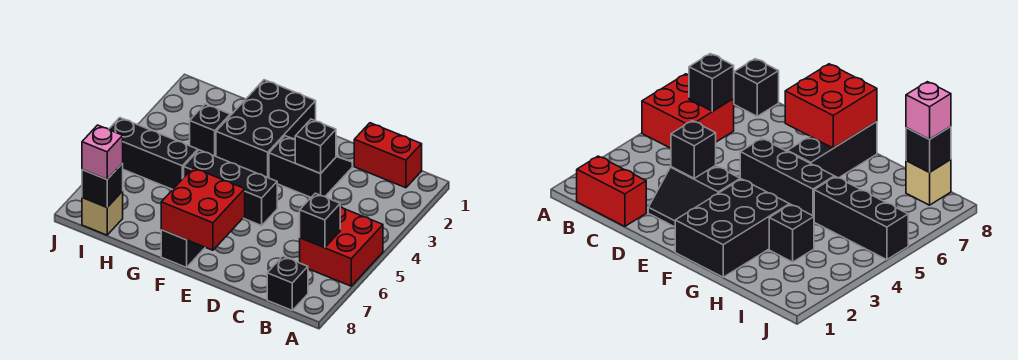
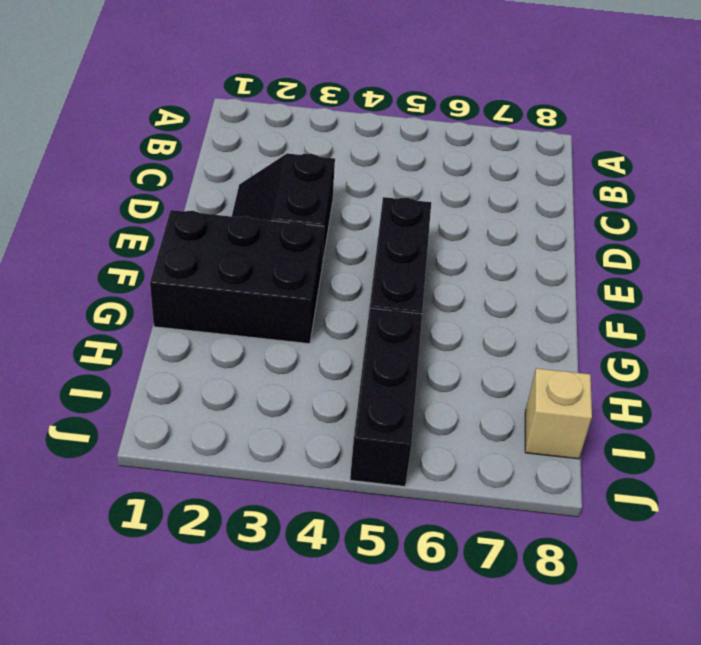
none -> red 2x2 brick [300,207,383,286]
none -> red 1x2 brick [354,123,422,188]
none -> black 1x1 brick [267,256,308,310]

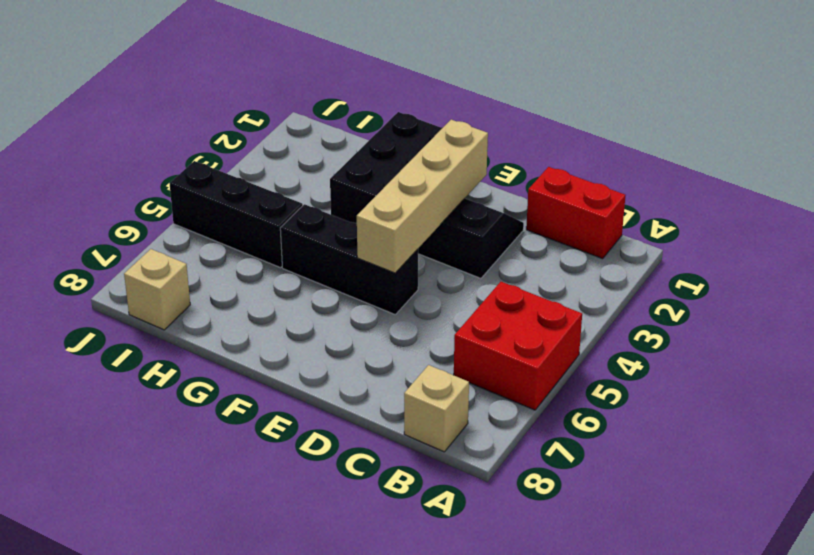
tan 1x1 brick [404,365,469,452] -> black 1x1 brick [267,256,308,310]
tan 1x4 brick [357,120,488,273] -> none
none -> black 1x3 brick [161,230,205,267]
none -> black 1x1 brick [190,104,230,156]
none -> black 1x1 brick [300,193,340,248]

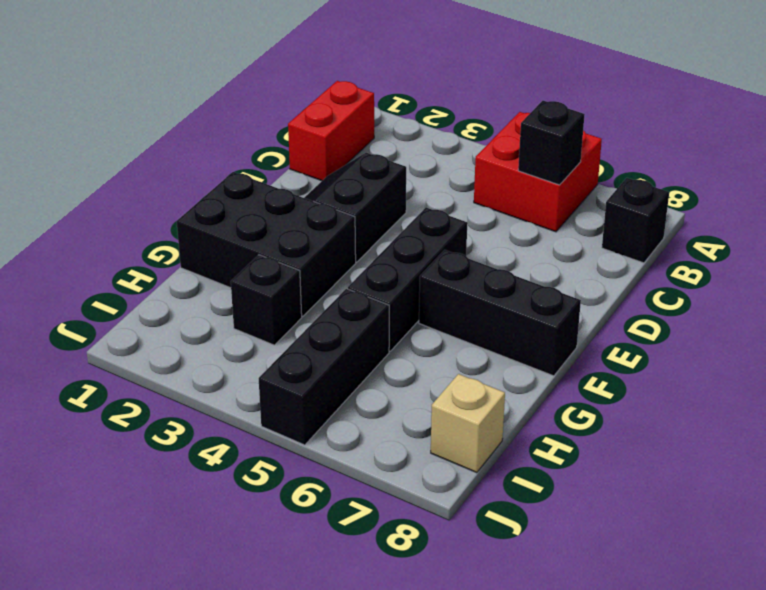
none -> black 1x1 brick [295,119,336,174]
none -> red 2x2 brick [161,168,245,250]
none -> black 1x1 brick [82,163,123,207]

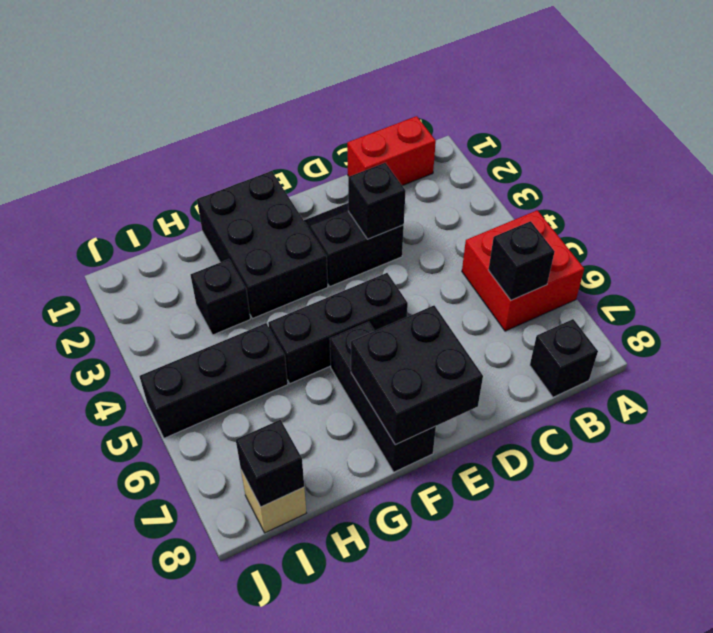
black 2x2 brick [351,306,483,445] -> red 2x2 brick [161,168,245,250]
none -> pink 1x1 brick [82,125,123,179]

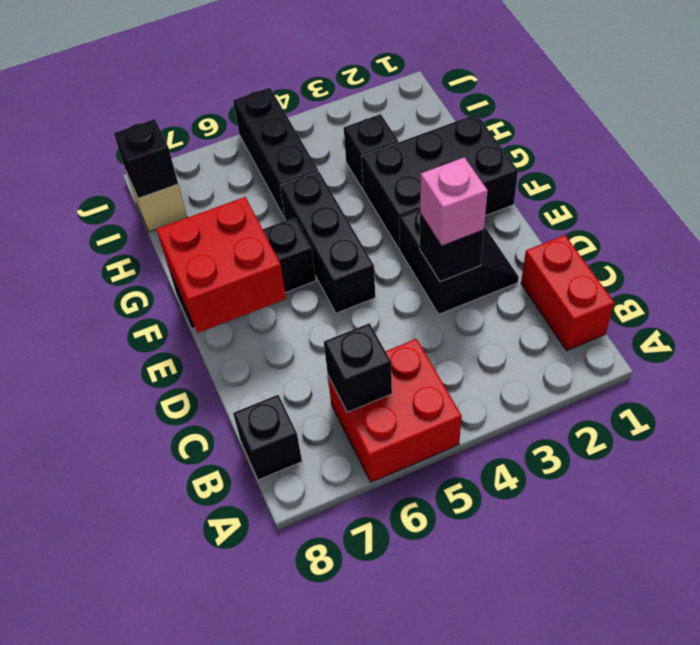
pink 1x1 brick [420,157,488,246] -> pink 1x1 brick moved to [82,125,123,179]

